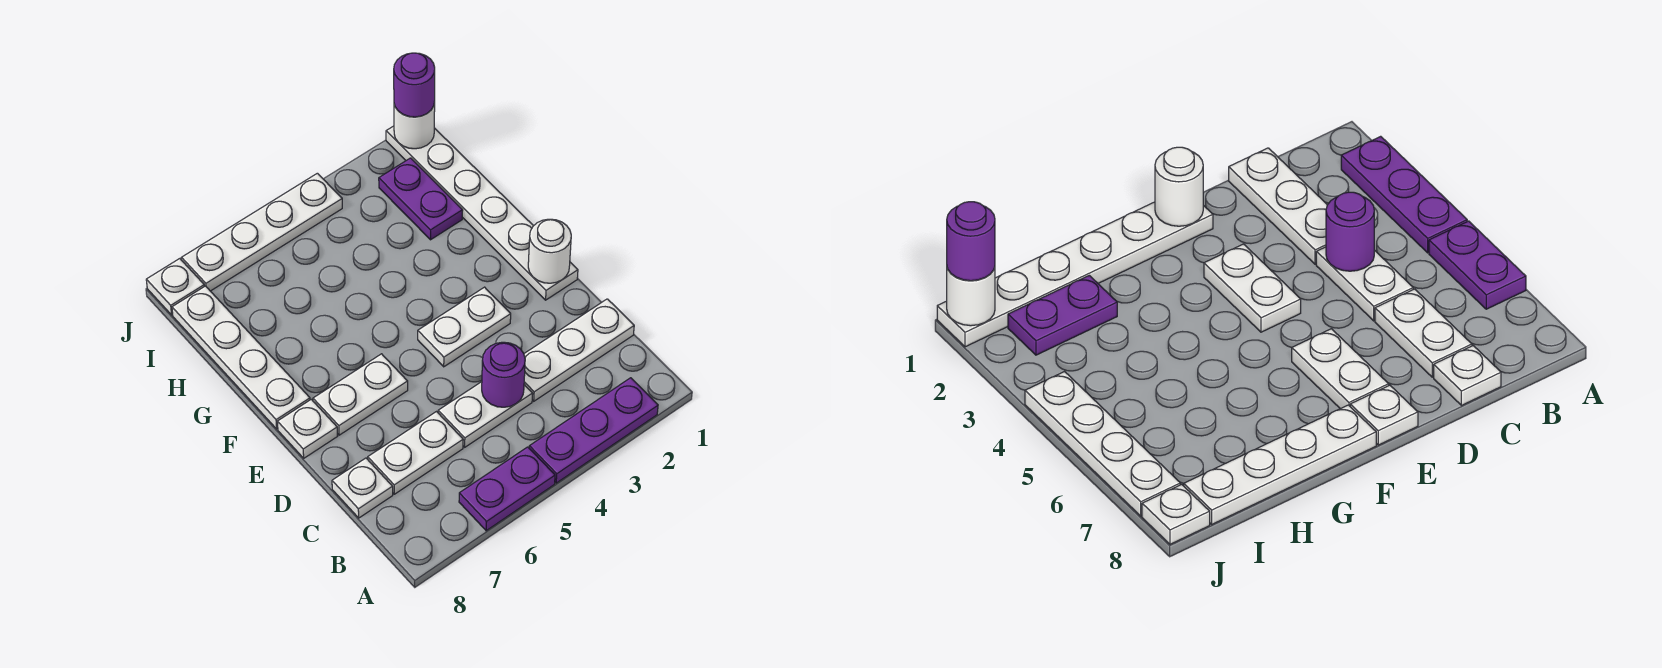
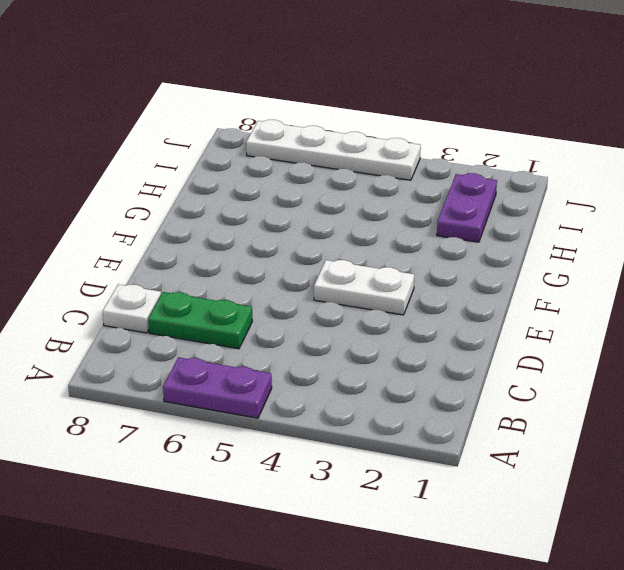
green 1x2 plate [148,292,252,349] -> white 1x2 plate [368,412,463,494]
none -> purple 1x3 plate [529,378,658,483]
none -> white 1x3 plate [524,299,634,401]
none -> white 1x2 plate [438,382,533,447]

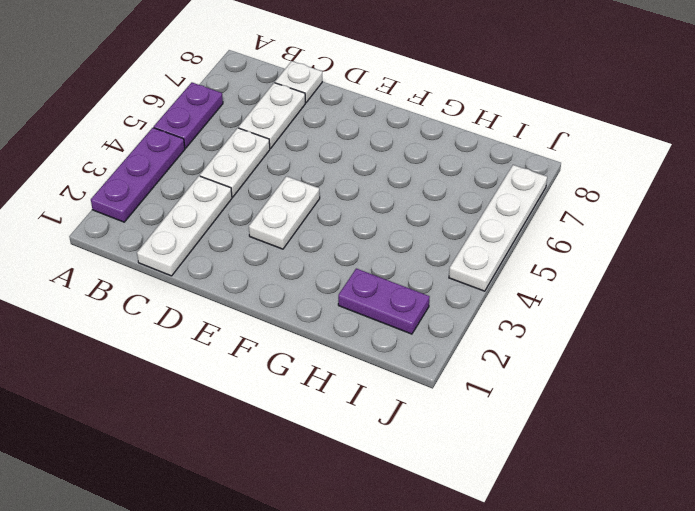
none -> white 1x6 plate [386,126,578,300]
none -> white 1x2 plate [313,354,408,435]
none -> white 1x1 plate [277,399,337,458]

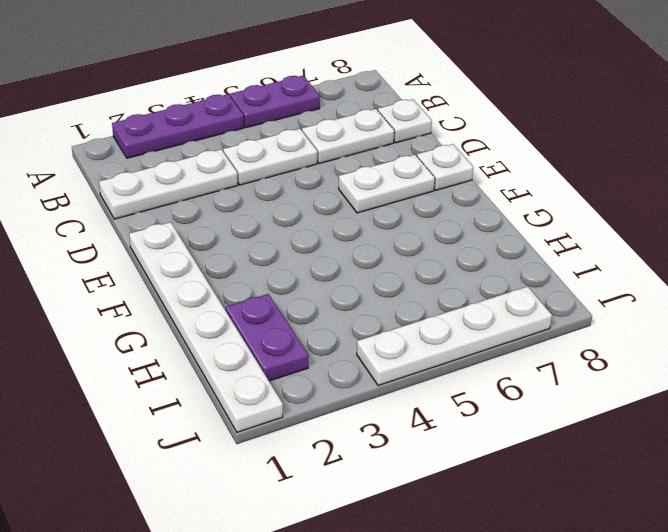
none -> white 1x2 plate [418,287,511,367]
none -> white 1x4 plate [172,286,310,429]
none -> white 1x1 plate [146,259,204,315]

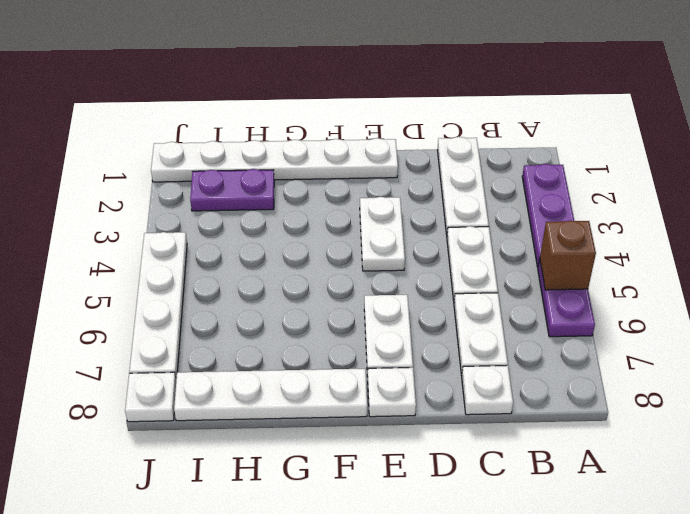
brown 1x1 brick [540,221,596,290] -> none
none -> purple 1x1 round brick [482,342,525,407]
none -> white 1x1 round brick [528,219,571,283]
none -> white 1x1 round brick [394,102,435,149]

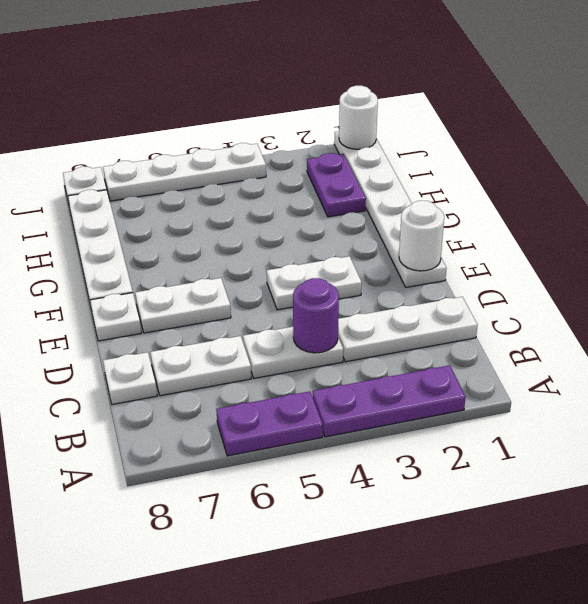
none -> purple 1x1 round brick [394,53,435,117]

